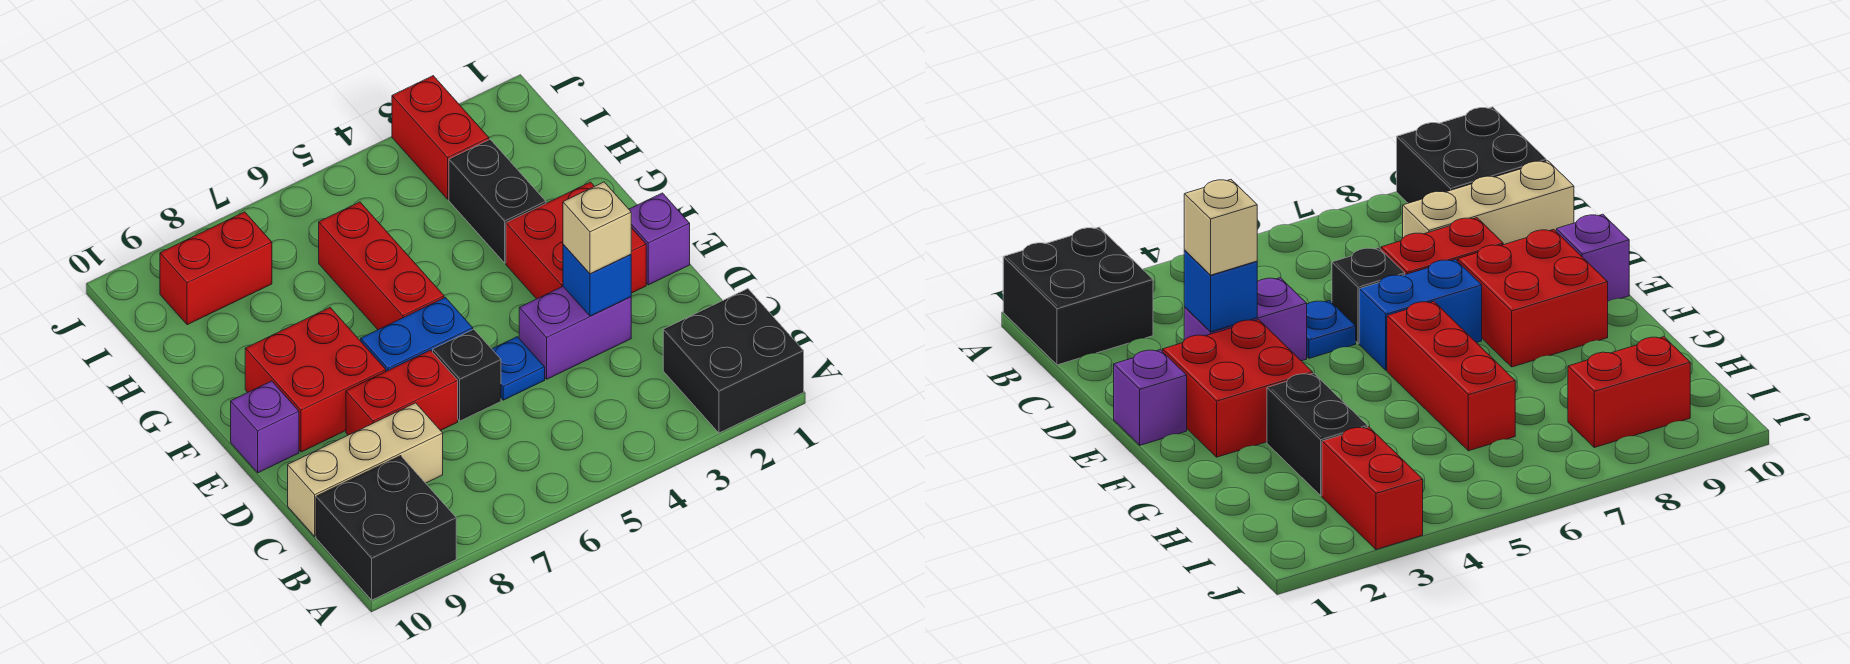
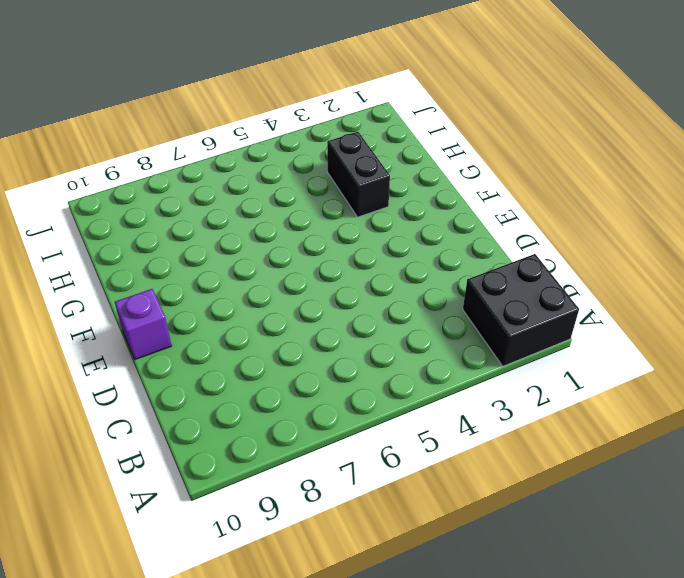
none -> black 2x2 brick [316,456,456,600]
none -> tan 1x3 brick [288,403,443,536]
none -> purple 1x2 brick [519,287,631,379]

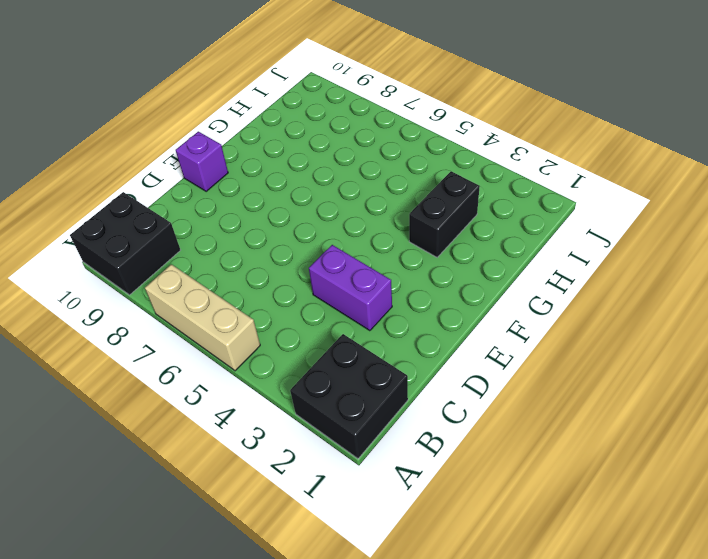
tan 1x3 brick [145,264,260,371] -> tan 1x3 brick moved to [288,403,443,536]
none -> blue 1x1 plate [492,337,545,400]
none -> black 1x1 brick [433,329,501,421]
none -> red 1x2 brick [346,350,458,435]

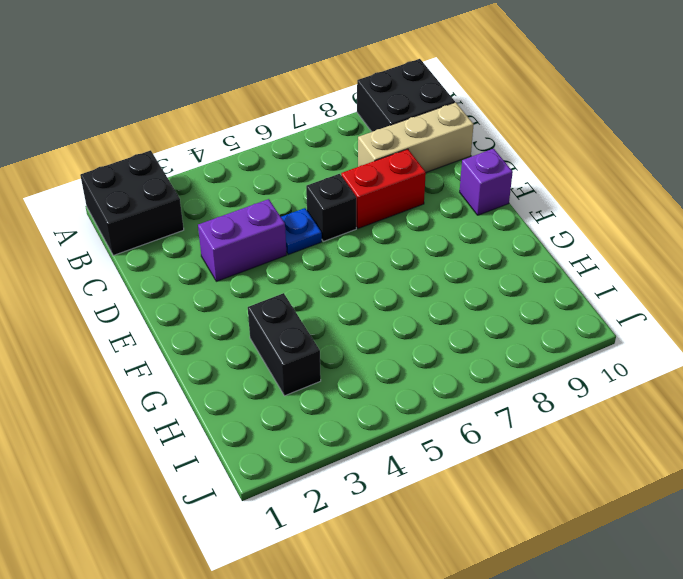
none -> purple 1x1 brick [629,193,690,285]
none -> red 2x2 brick [506,182,646,299]
none -> blue 1x2 brick [361,298,473,371]

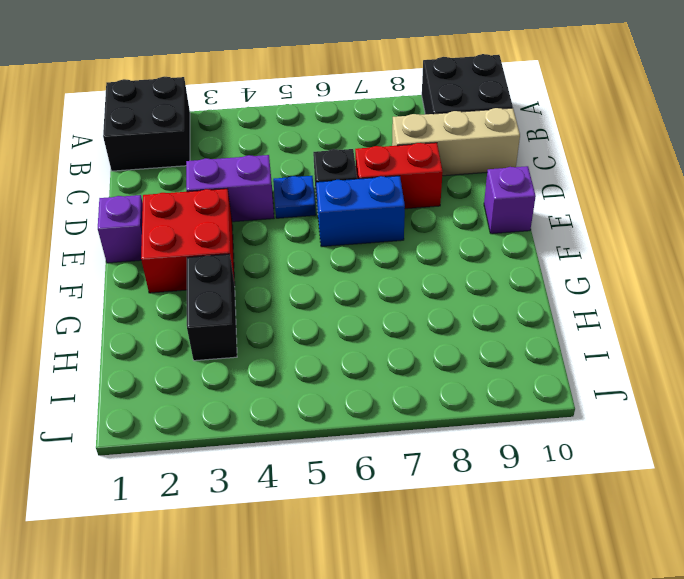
none -> red 2x2 brick [245,308,386,452]
none -> red 1x3 brick [319,202,444,330]
none -> red 1x2 brick [392,76,489,199]

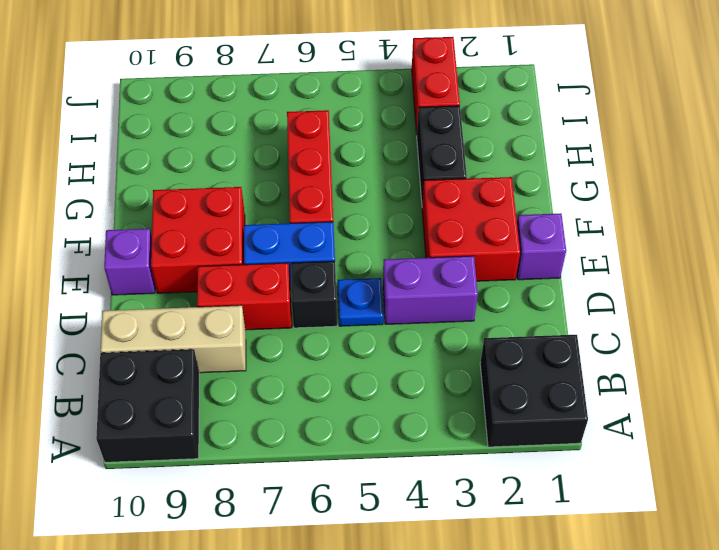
none -> red 1x2 brick [160,212,272,325]
none -> blue 1x1 brick [563,244,631,316]
none -> tan 1x1 brick [563,182,631,274]

